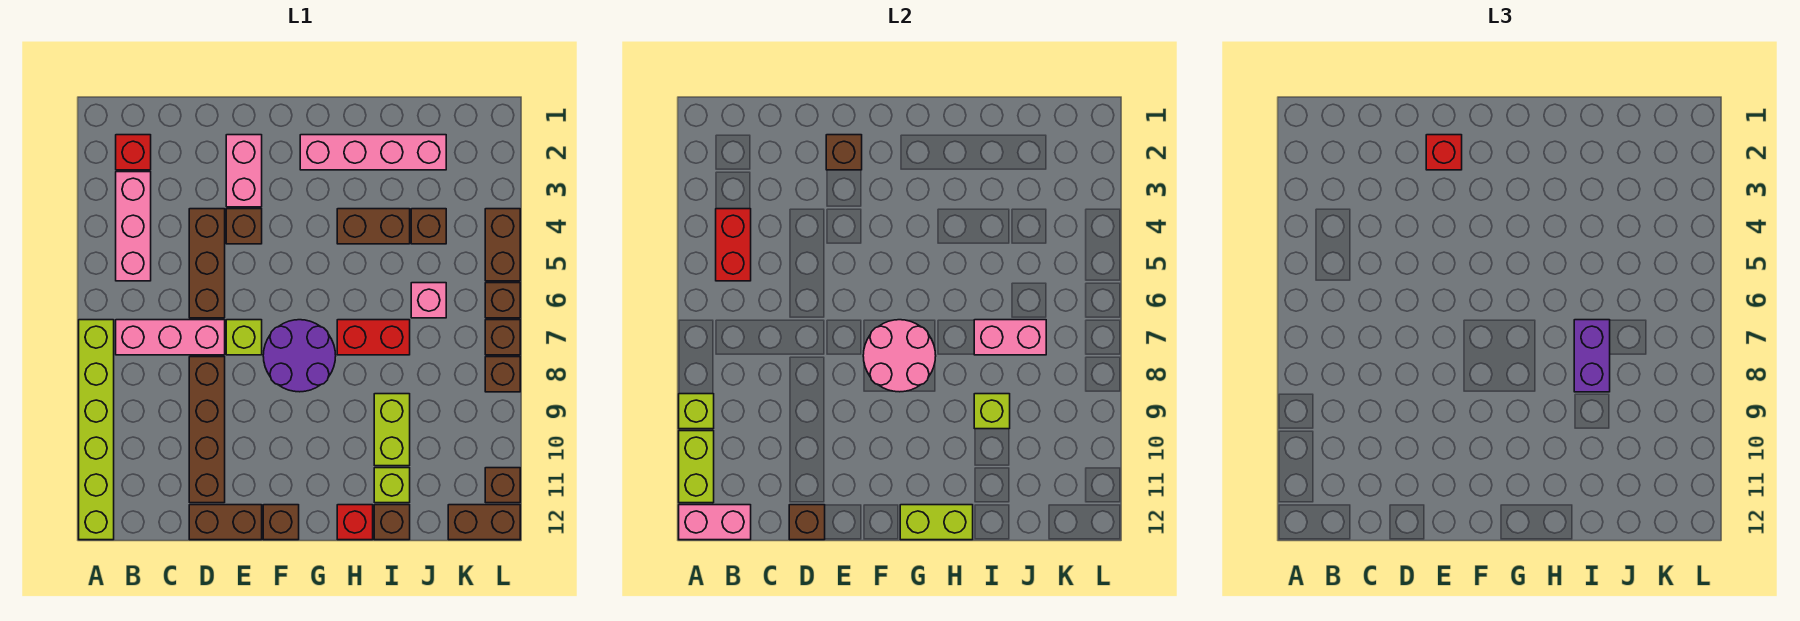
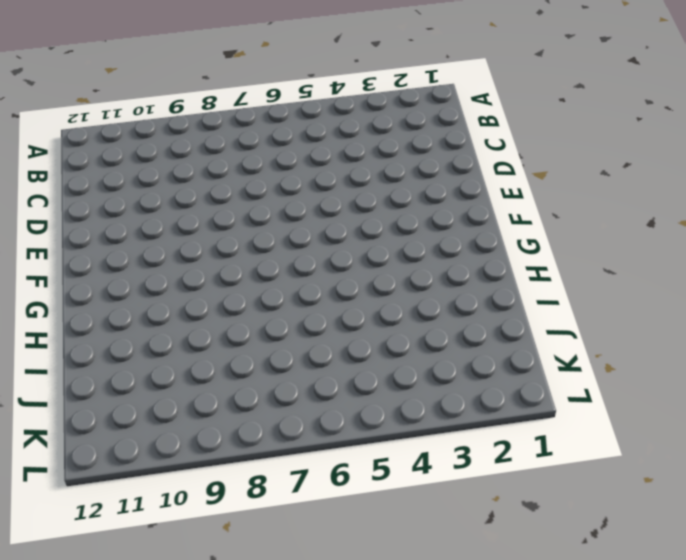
none -> lime 1x6 brick [79,320,114,540]
none -> red 1x1 brick [116,135,151,170]
none -> pink 1x3 brick [116,172,151,281]
none -> pink 1x3 brick [116,320,225,355]

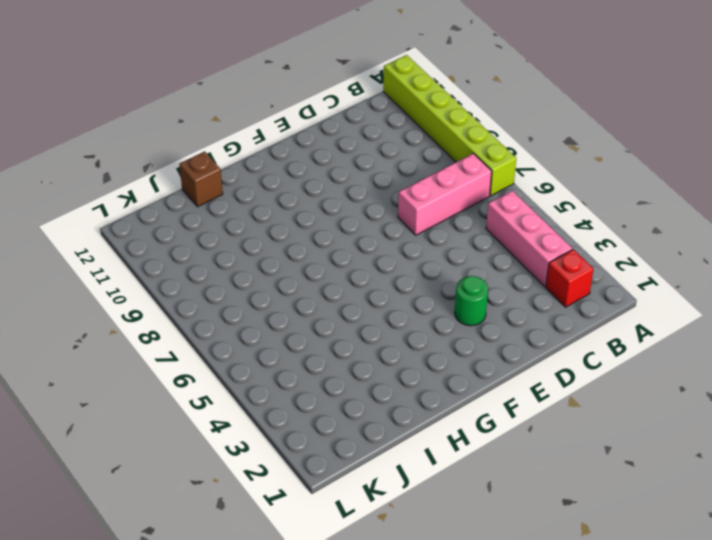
green 1x1 round brick [455,276,488,326] -> pink 1x2 brick [226,135,262,207]
none -> brown 1x3 brick [189,209,225,318]
none -> brown 1x4 brick [189,357,225,503]
none -> brown 1x2 brick [189,505,262,540]
none -> brown 1x1 brick [226,209,262,244]

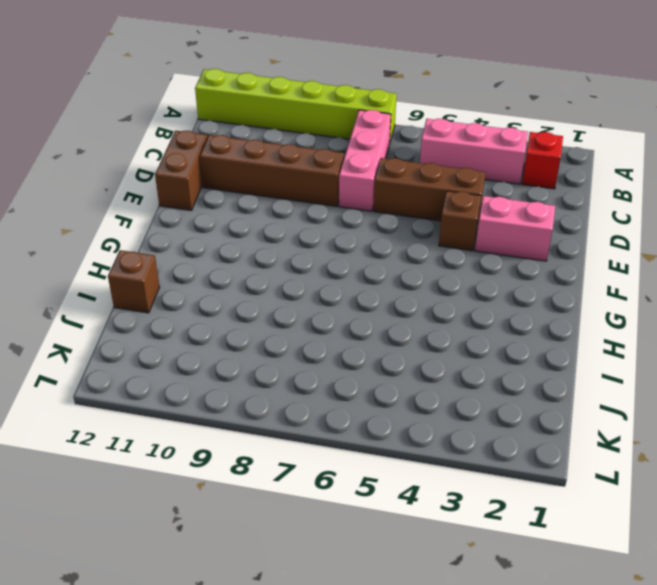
none -> lime 1x1 brick [226,320,262,355]
none -> purple 2x2 round brick [263,320,336,392]
none -> brown 1x1 brick [263,505,299,540]
none -> pink 1x4 brick [300,135,446,170]

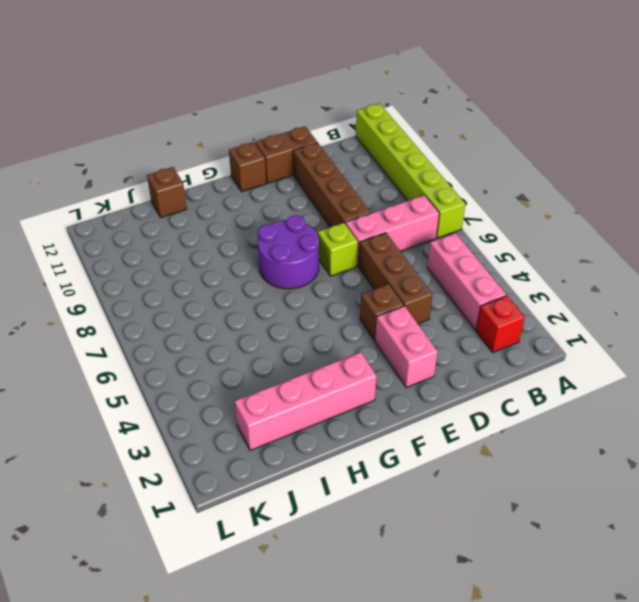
none -> brown 1x2 brick [337,209,410,244]
none -> red 1x2 brick [337,320,410,355]
none -> red 1x1 brick [337,505,373,540]
none -> lime 1x2 brick [374,394,410,466]

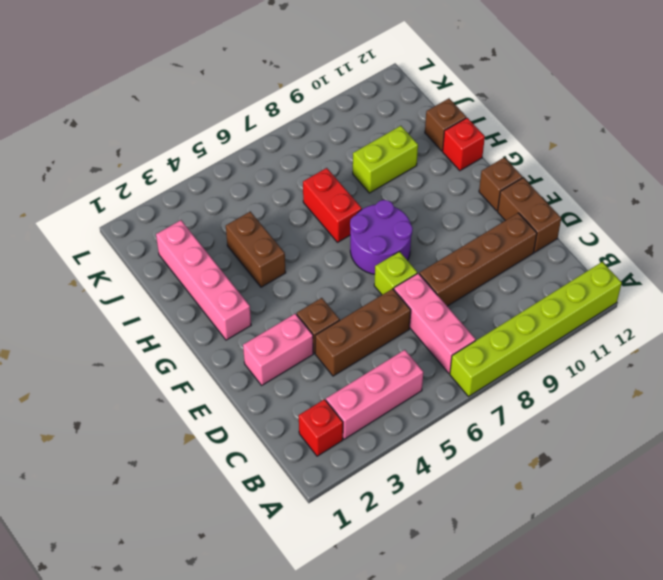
none -> lime 1x1 brick [374,468,410,503]
none -> brown 1x1 brick [411,209,446,244]
none -> pink 1x1 brick [411,283,446,318]
none -> brown 1x2 brick [448,505,520,540]

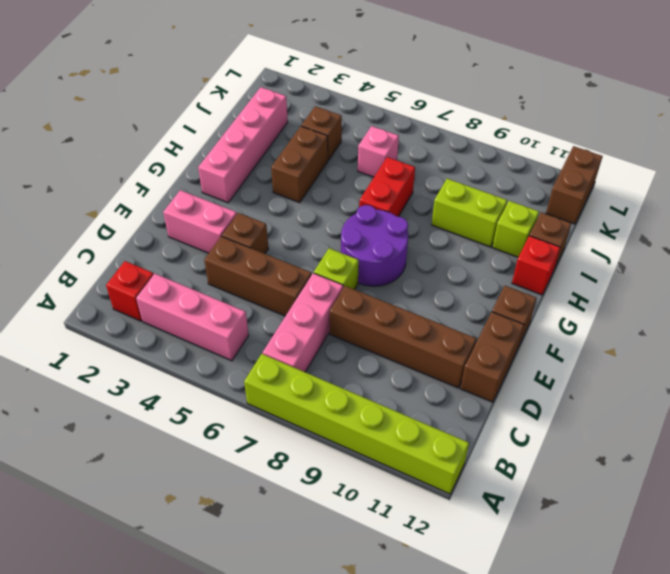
none -> brown 1x2 brick [485,209,520,281]
none -> brown 1x1 brick [485,283,520,318]
none -> brown 1x1 brick [485,320,520,355]
none -> brown 1x1 brick [485,357,520,392]

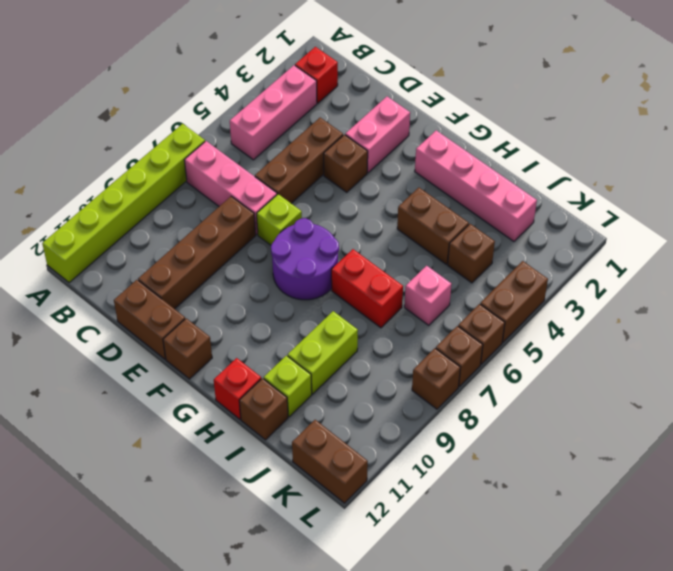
none -> brown 1x1 brick [485,468,520,503]
none -> lime 1x1 brick [679,394,714,429]
none -> lime 1x2 brick [679,431,714,503]
none -> pink 1x2 brick [679,505,751,540]

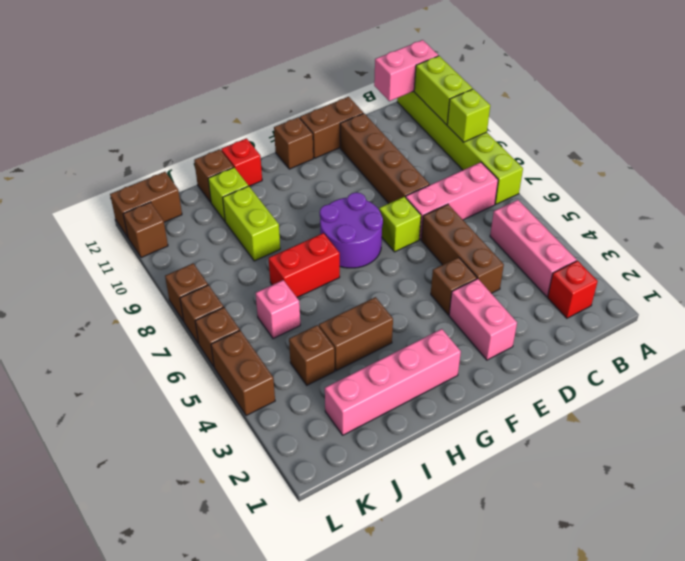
none -> red 1x2 brick [716,209,751,281]
none -> brown 1x1 brick [789,505,825,540]
none -> brown 1x1 brick [826,135,862,170]
none -> pink 2x2 round brick [863,320,936,392]

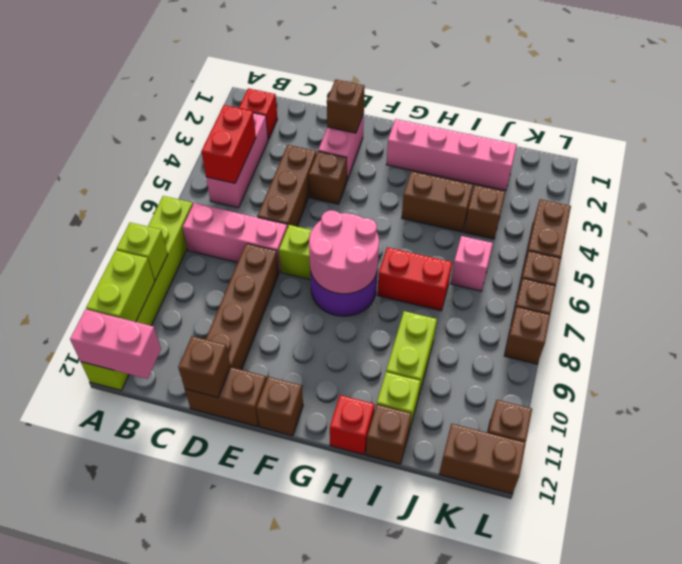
none -> lime 1x2 brick [900,505,973,540]
none -> pink 1x2 brick [974,320,1046,355]
none -> lime 1x1 brick [974,394,1010,429]
none -> red 1x1 brick [1426,135,1462,170]

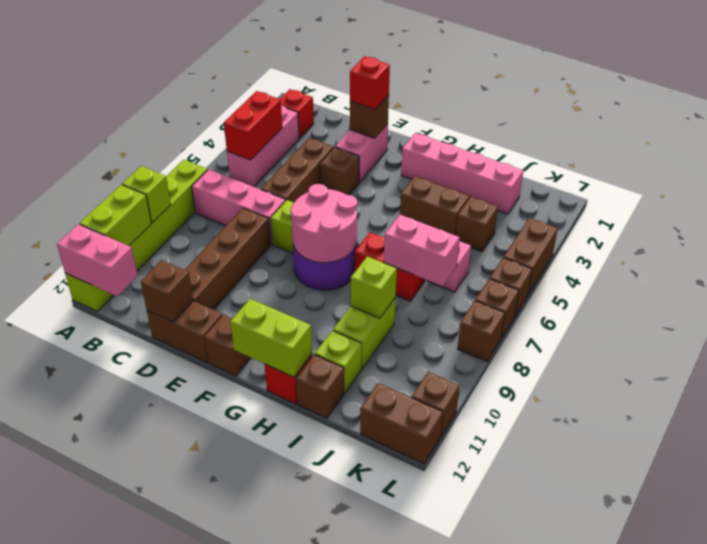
none -> purple 1x2 brick [1574,320,1610,392]

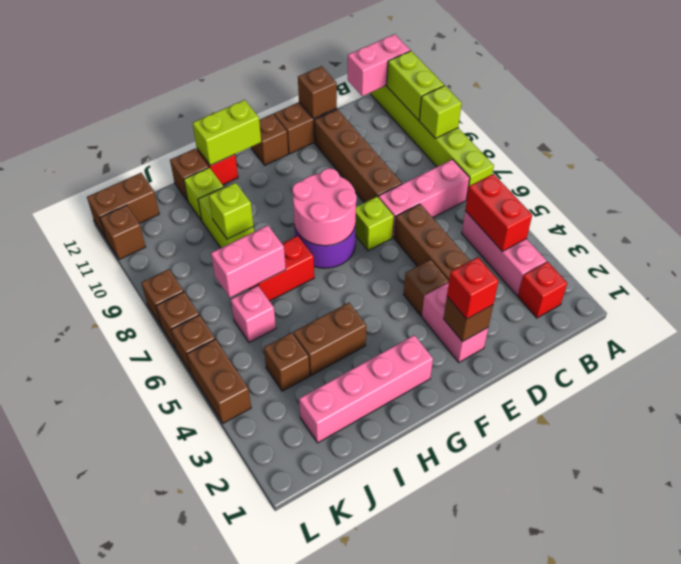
none -> purple 1x2 brick [1574,320,1610,392]

